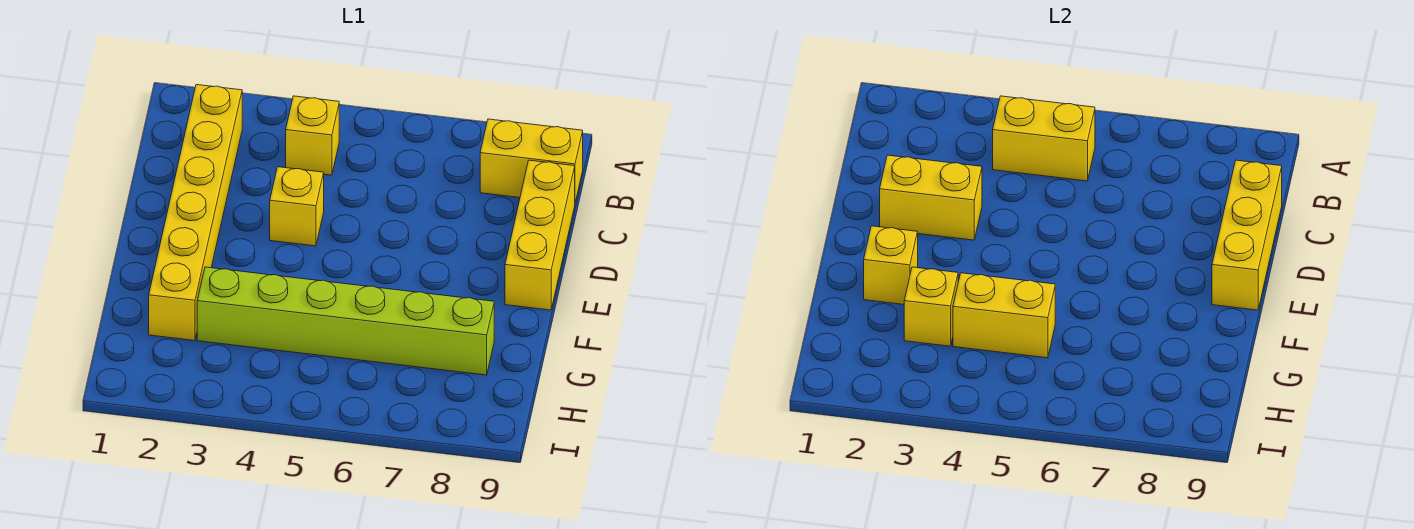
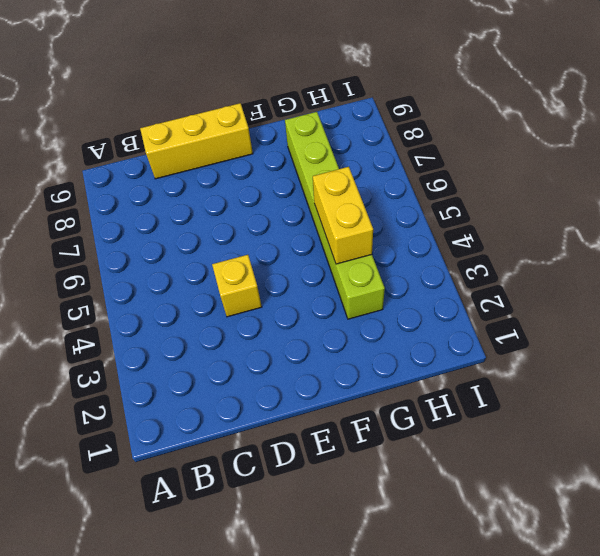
none -> yellow 1x6 brick [149,85,242,341]
none -> yellow 1x1 brick [286,96,339,175]
none -> yellow 1x2 brick [480,119,583,202]

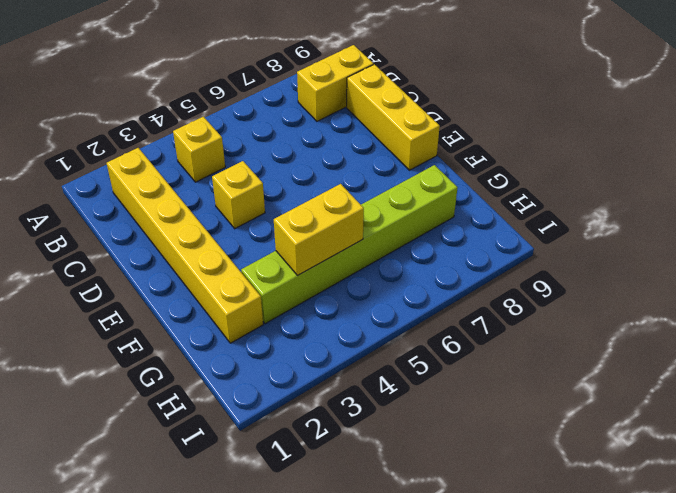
none -> yellow 1x2 brick [993,96,1095,181]
none -> yellow 1x3 brick [1212,160,1282,310]
none -> yellow 1x2 brick [880,155,982,240]

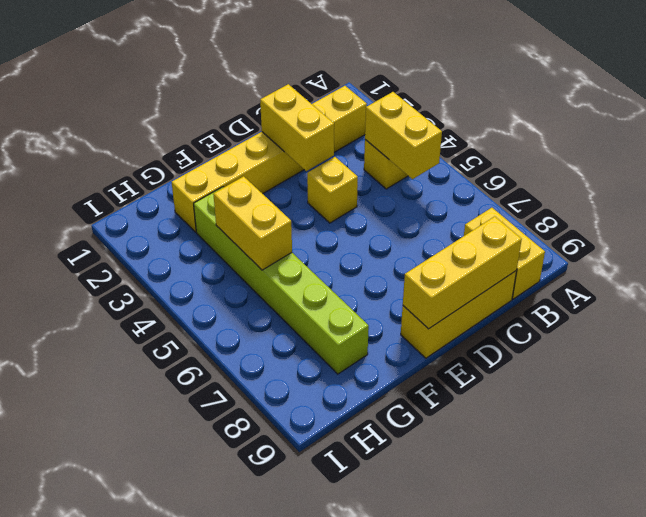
none -> yellow 1x1 brick [864,226,918,304]
none -> yellow 1x1 brick [904,267,958,346]

